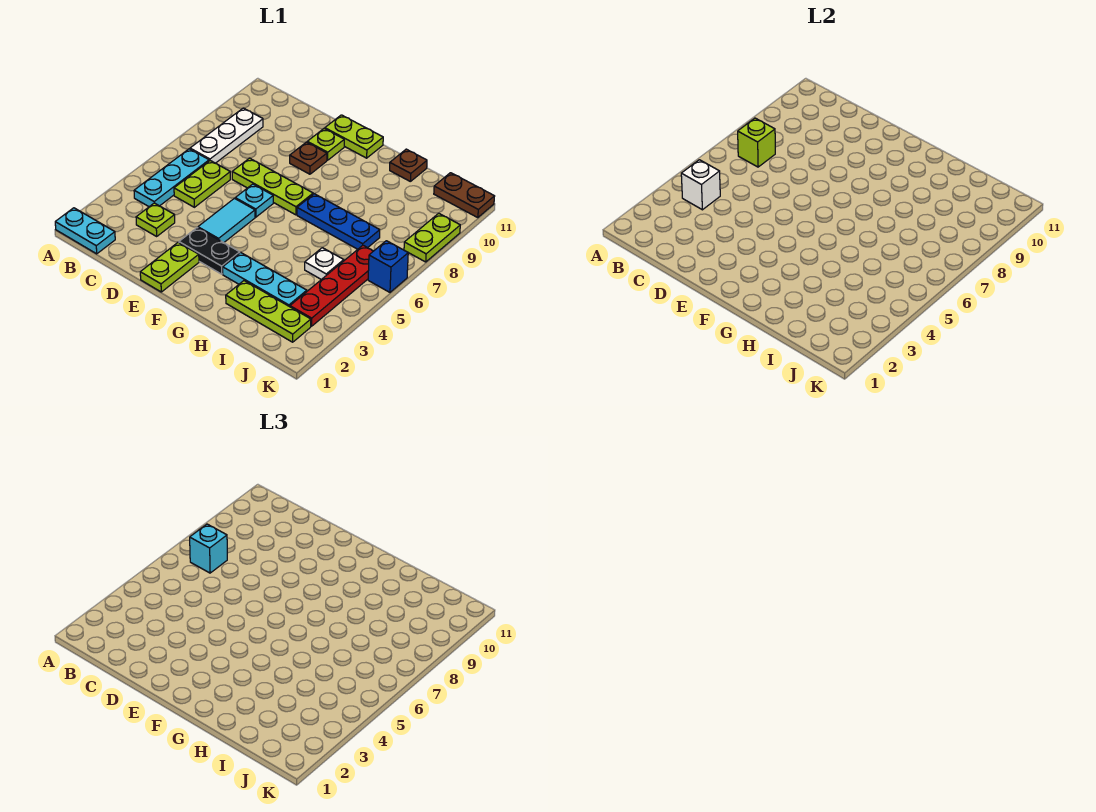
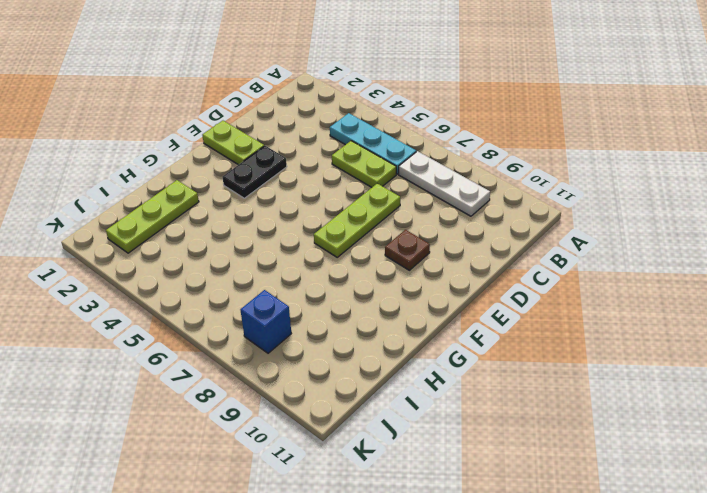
blue 1x1 brick [241,290,291,353] -> blue 1x1 brick moved to [368,241,408,292]
none -> cyan 1x2 plate [55,208,115,254]
none -> lime 1x1 plate [136,203,175,236]
none -> cyan 1x2 tile [198,198,255,243]

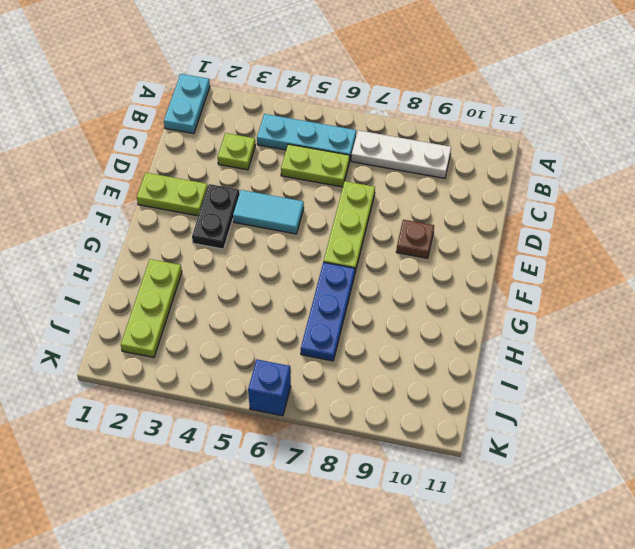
none -> cyan 1x1 plate [235,184,273,217]
none -> lime 1x1 plate [307,128,344,160]
none -> lime 1x2 plate [325,115,383,158]

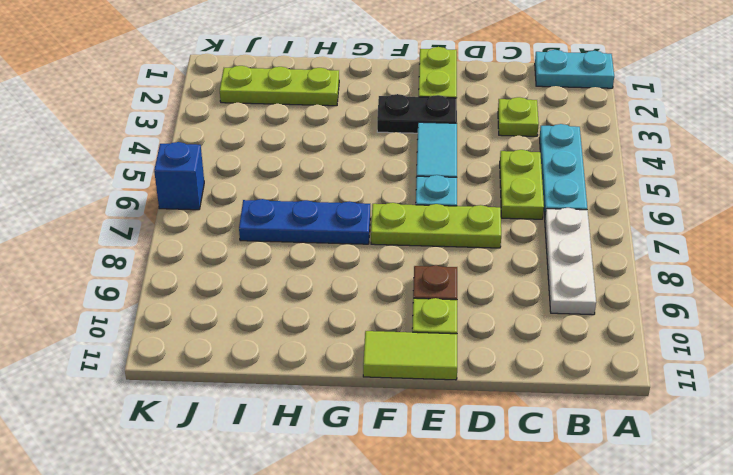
lime 1x2 tile [363,331,457,380] -> lime 1x2 plate [325,115,383,158]
none -> cyan 1x3 plate [223,253,307,307]
none -> brown 1x1 plate [390,149,427,182]
none -> white 1x1 plate [305,248,344,280]

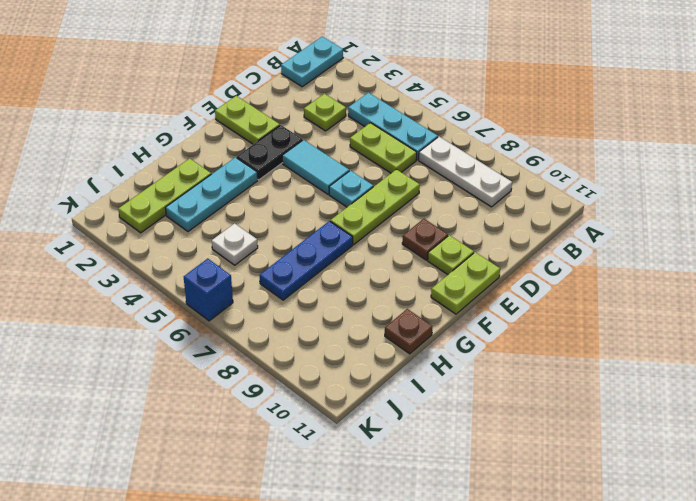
none -> red 1x4 plate [290,245,373,326]
none -> brown 1x2 plate [434,173,495,218]
none -> lime 1x2 plate [404,213,460,262]

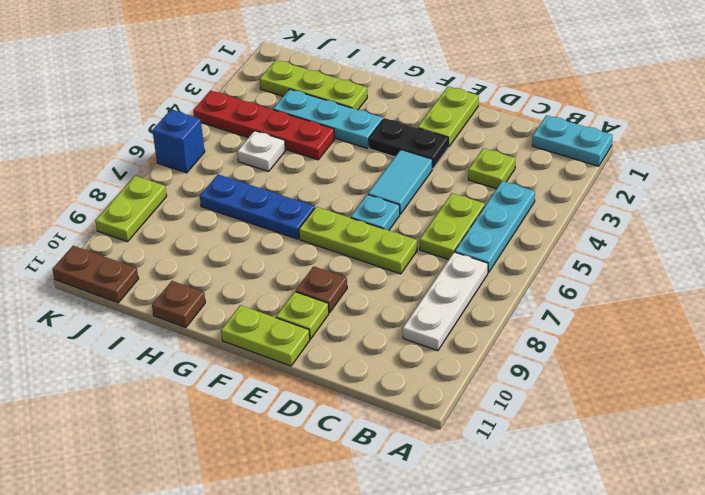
red 1x4 plate [193,91,335,160] -> red 1x4 plate turned to [290,245,373,326]
none -> white 1x1 brick [681,160,720,210]
none -> lime 1x1 brick [738,118,775,167]
none -> cyan 1x1 brick [190,524,227,573]

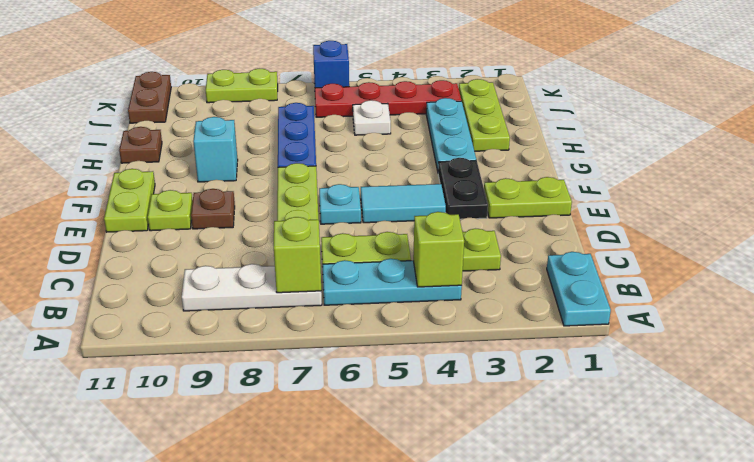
lime 1x1 brick [413,212,464,287] -> white 1x1 brick [681,160,720,210]
cyan 1x1 brick [193,117,238,182] -> cyan 1x1 brick moved to [190,524,227,573]

